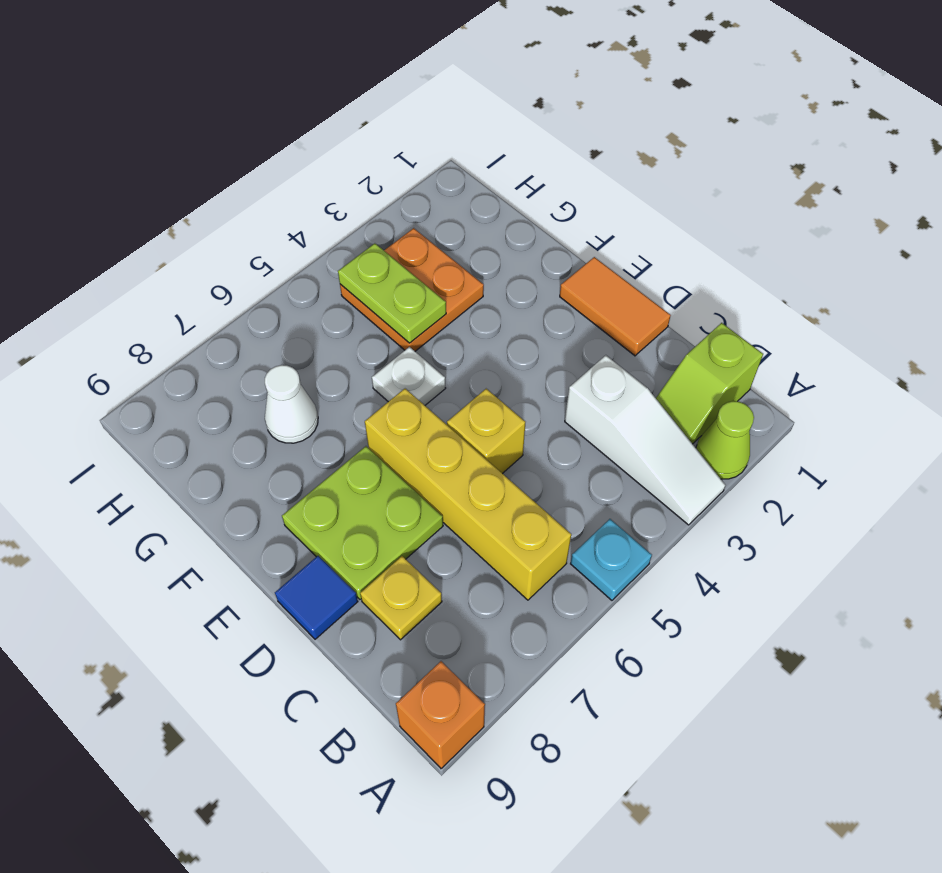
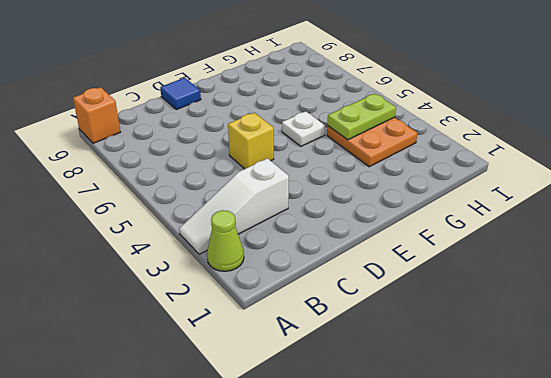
none -> cyan 1x1 plate [571,519,652,600]
none -> lime 1x2 slope [656,323,763,444]
none -> yellow 1x4 brick [365,389,571,600]

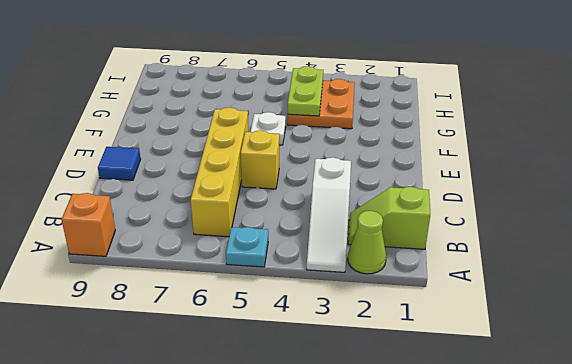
none -> yellow 1x1 plate [360,556,442,640]
none -> orange 1x2 tile [560,257,671,356]
none -> lime 2x2 plate [282,446,443,599]

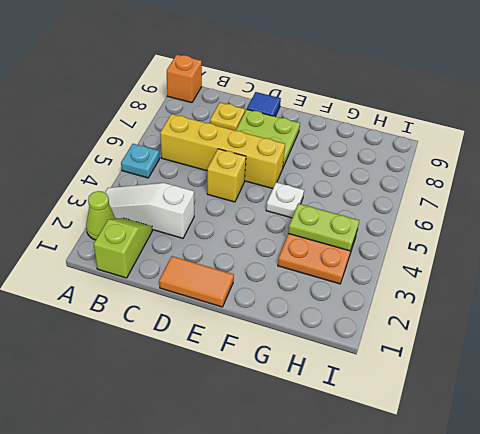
none -> white 1x1 cone [265,365,318,443]

